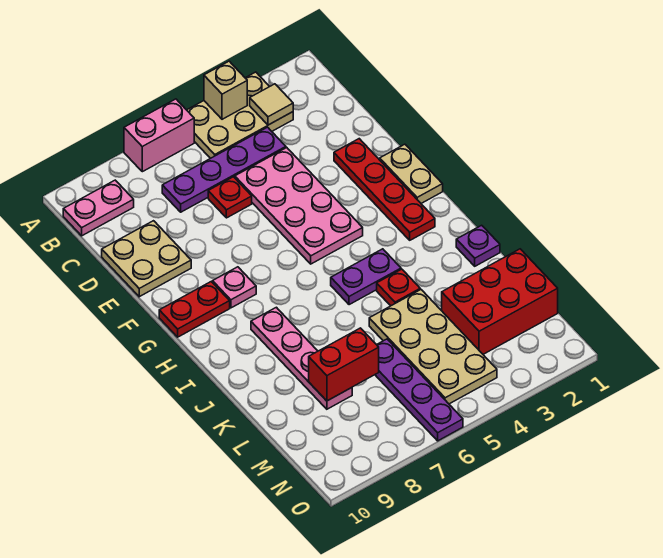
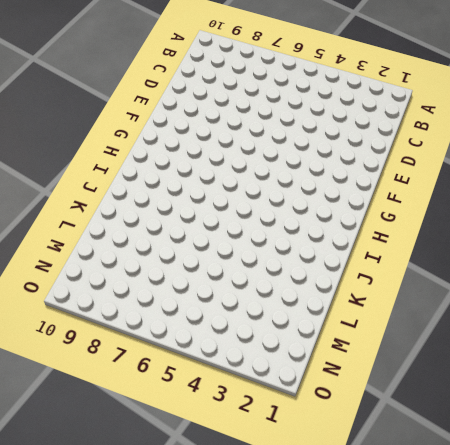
none -> tan 2x3 plate [187,72,293,159]
none -> pink 1x2 brick [124,99,194,172]
none -> pink 1x2 plate [63,180,134,236]

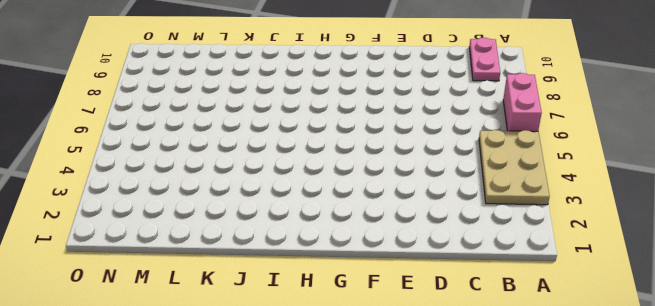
none -> purple 1x4 plate [162,127,286,212]
none -> pink 2x4 plate [235,148,363,264]
none -> red 1x1 plate [208,177,252,218]

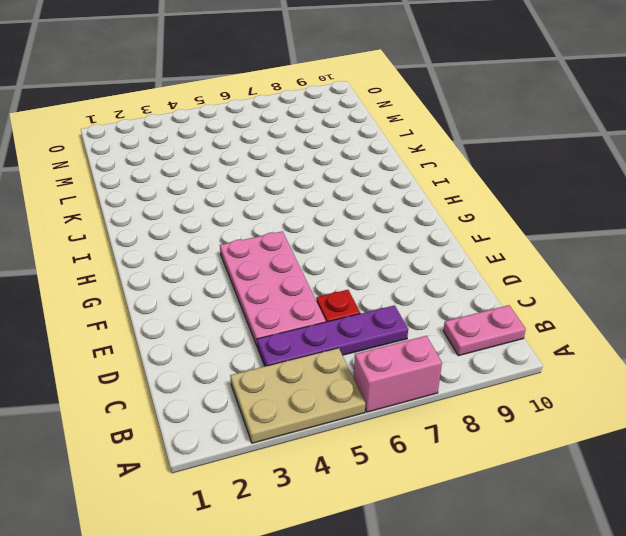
none -> tan 2x2 plate [102,221,191,297]
none -> red 1x4 plate [334,139,435,240]
none -> tan 1x2 plate [380,144,443,203]

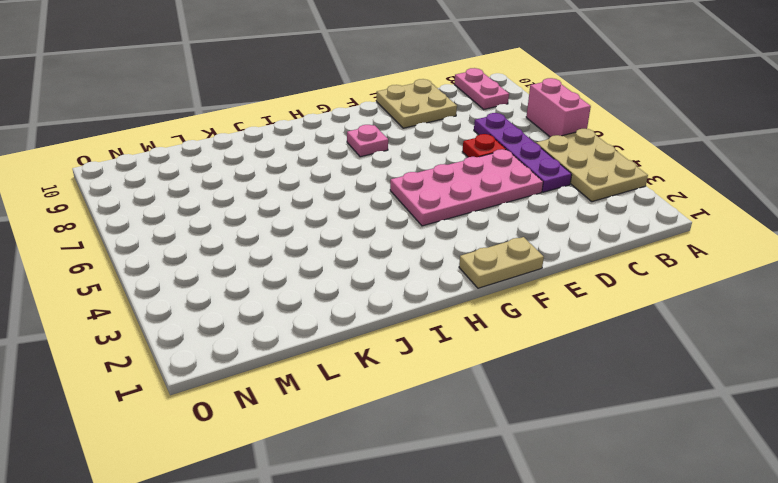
none -> red 1x4 plate [334,139,435,240]
none -> red 1x2 plate [159,282,230,337]
none -> purple 1x2 plate [331,249,401,305]

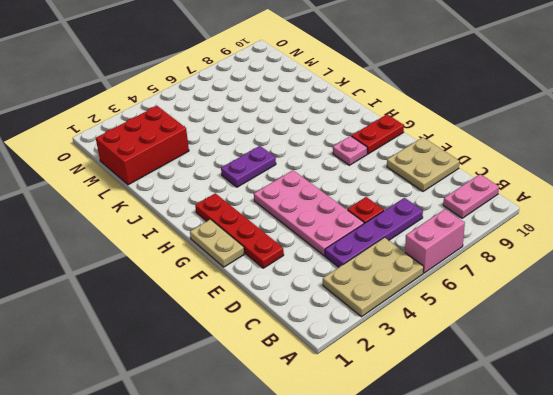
none -> pink 1x4 plate [251,307,352,409]
none -> purple 1x1 plate [456,225,500,266]
none -> red 1x1 plate [377,269,420,306]

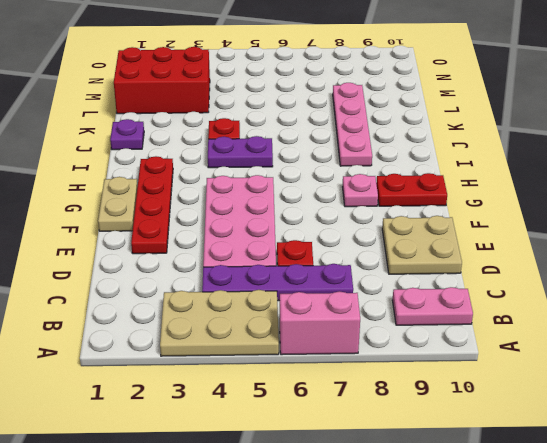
none -> tan 2x4 plate [369,290,497,404]
none -> purple 1x4 plate [375,339,463,441]
none -> tan 1x1 brick [204,61,247,119]

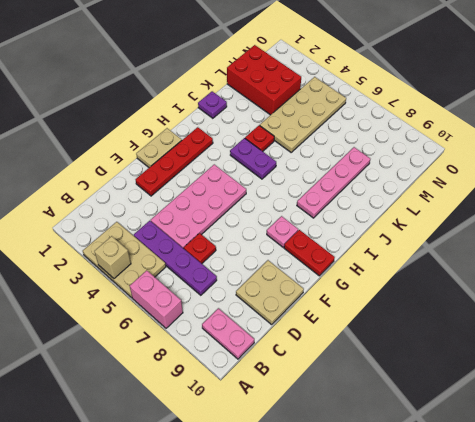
none -> purple 1x4 plate [375,339,463,441]
none -> tan 1x1 tile [250,84,293,125]
none -> red 1x2 brick [309,328,379,401]

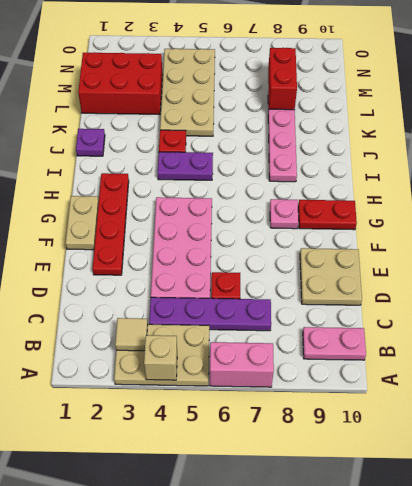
red 1x2 brick [268,48,297,110] -> red 1x2 brick turned to [309,328,379,401]
none -> purple 1x4 plate [375,339,463,441]

